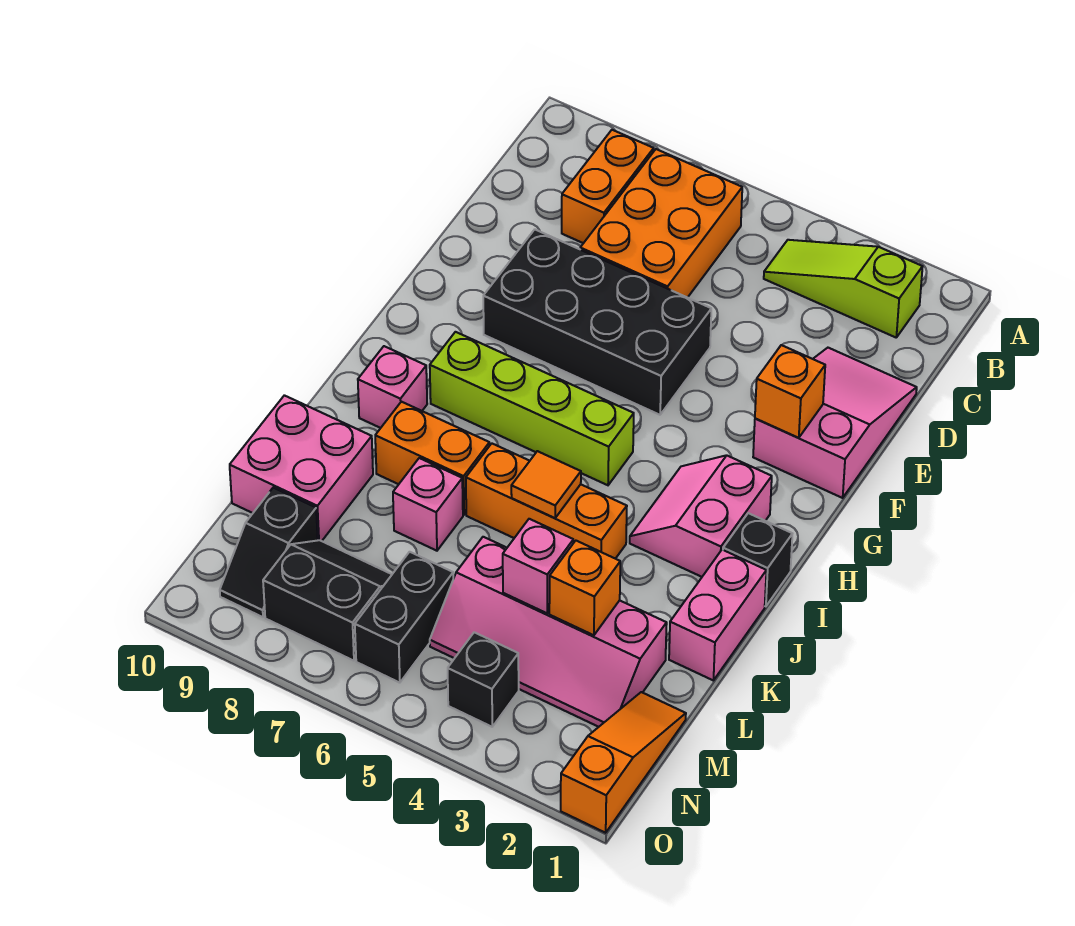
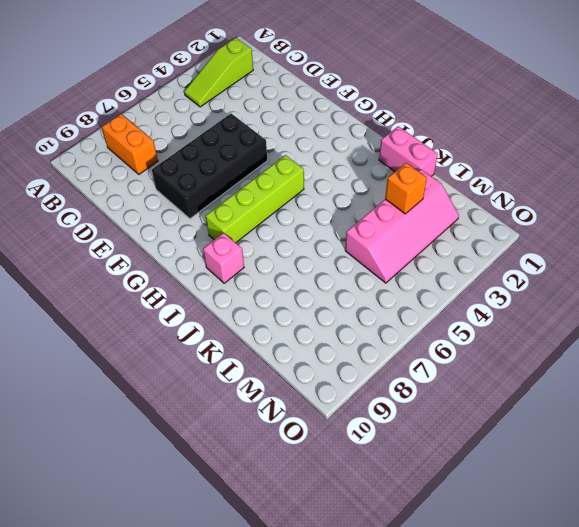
none -> orange 2x3 brick [580,149,742,298]
none -> pink 2x3 slope [753,348,917,498]
none -> pink 2x2 slope [630,455,772,577]

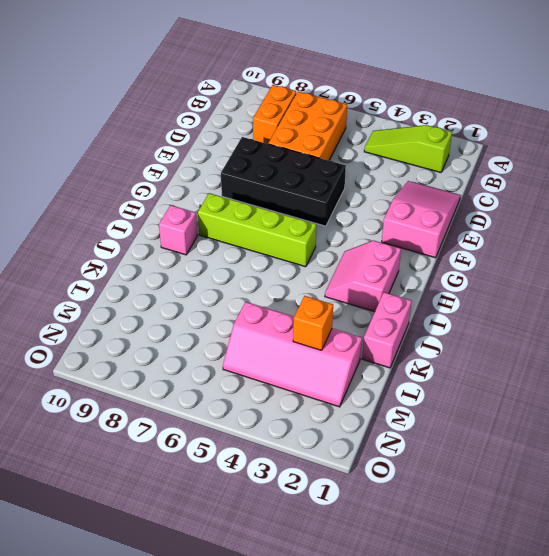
none -> black 1x1 brick [723,513,792,606]
none -> orange 1x3 brick [466,444,627,559]
none -> orange 1x2 brick [375,402,490,515]

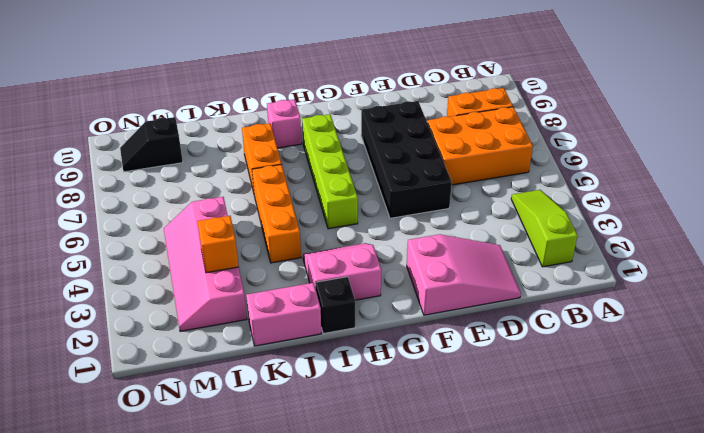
none -> pink 1x1 brick [393,458,463,551]
none -> pink 2x2 brick [230,395,373,541]
none -> orange 1x3 slope [561,692,686,833]

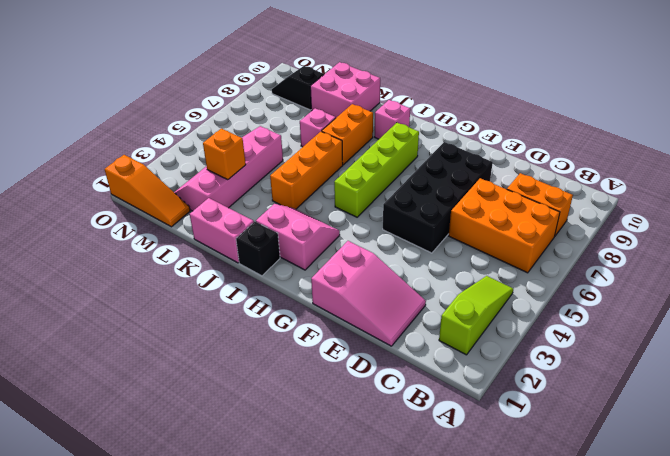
none -> black 1x2 brick [355,552,453,683]
none -> black 2x2 slope [263,540,392,661]
none -> black 1x1 brick [448,632,519,727]

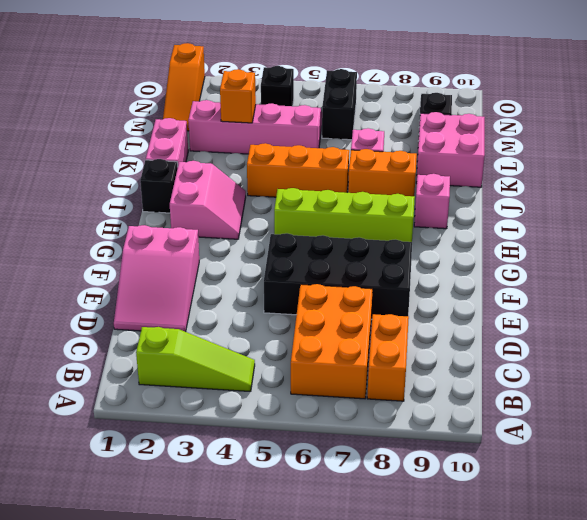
none -> black 2x2 slope [263,540,392,661]
none -> orange 1x1 brick [755,345,825,438]
none -> orange 1x1 tile [511,451,581,518]

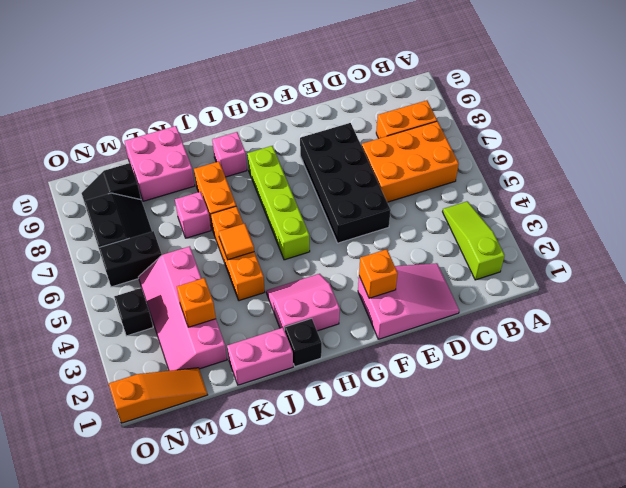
none -> pink 1x1 brick [503,519,573,613]

